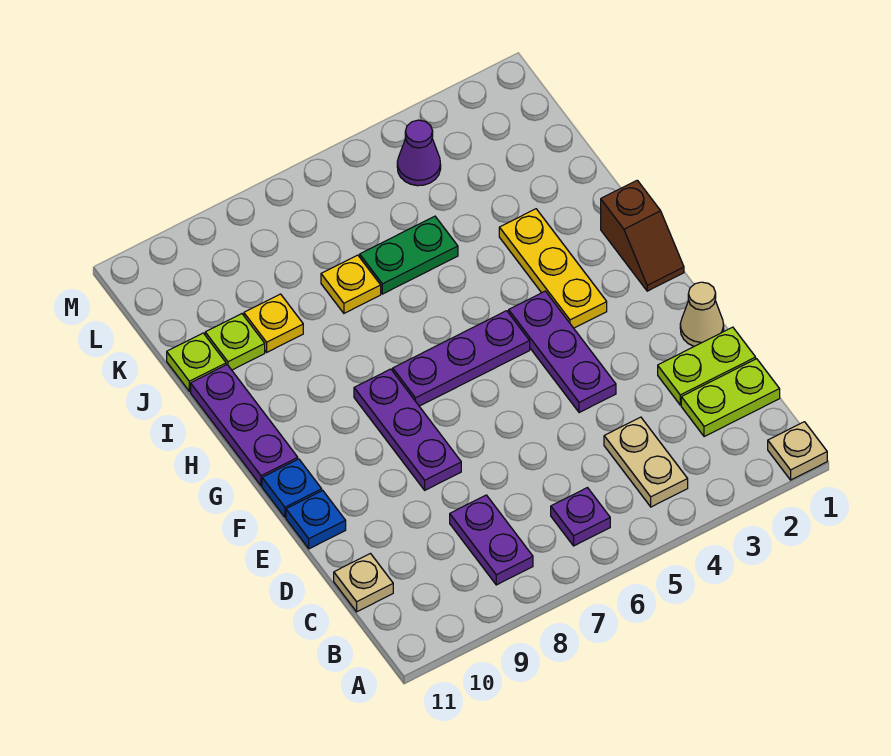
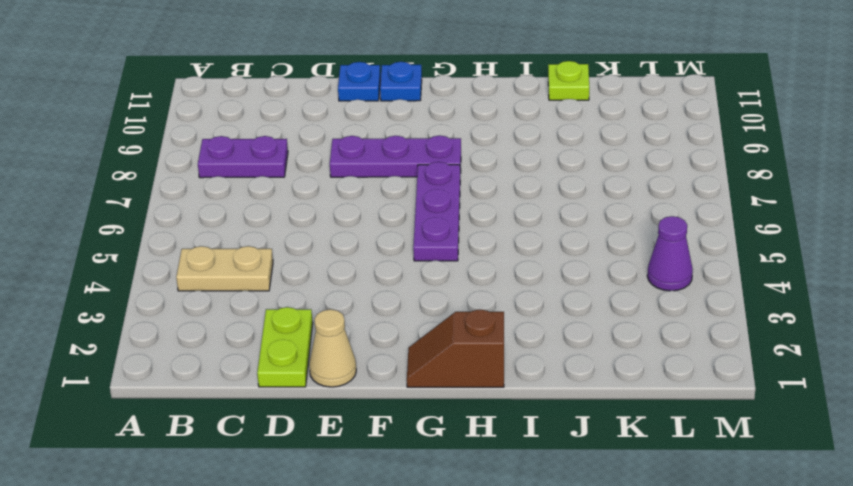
none -> tan 1x1 plate [768,422,827,480]
none -> purple 1x1 plate [551,488,610,546]
none -> lime 1x2 plate [681,359,780,437]

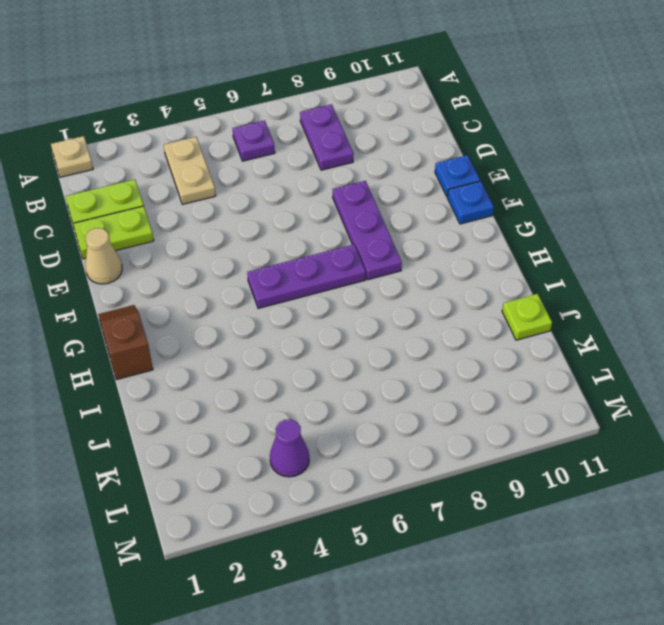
none -> tan 1x1 plate [334,554,393,612]
none -> purple 1x3 plate [509,291,616,413]
none -> yellow 1x3 plate [499,209,607,328]

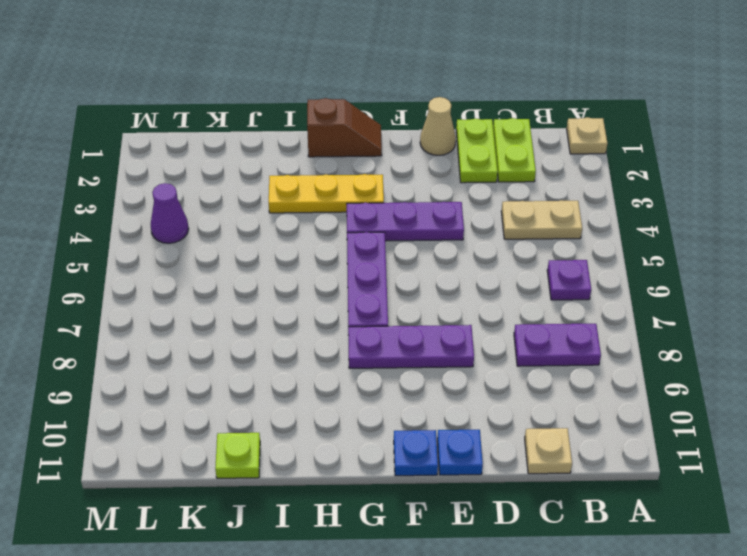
none -> purple 1x3 plate [191,365,298,486]
none -> green 1x2 plate [360,216,458,294]
none -> yellow 1x1 plate [321,255,381,313]

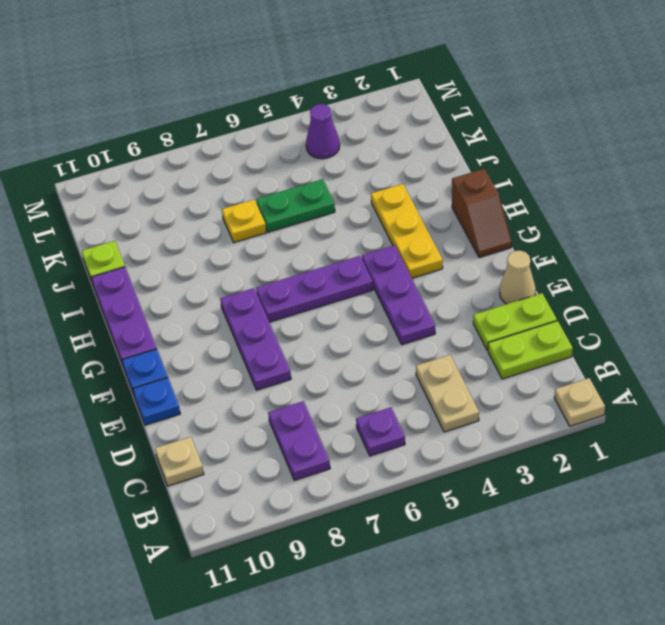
none -> yellow 1x1 plate [244,294,303,352]
none -> lime 1x1 plate [205,314,265,370]

